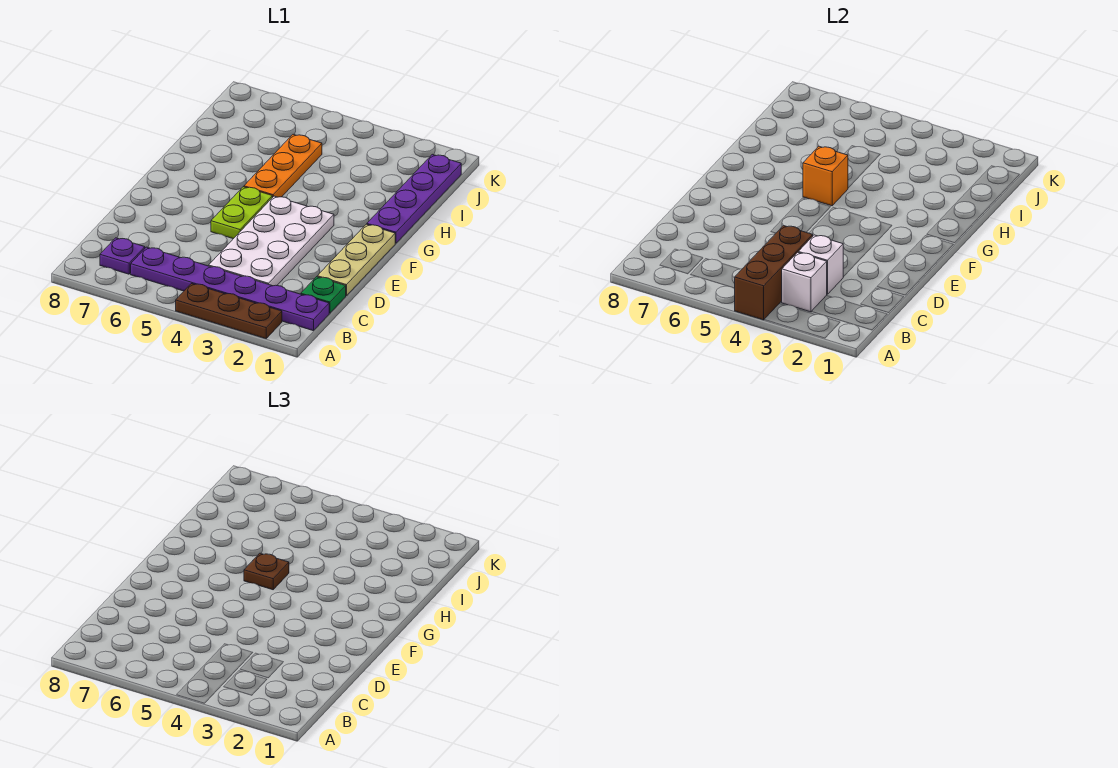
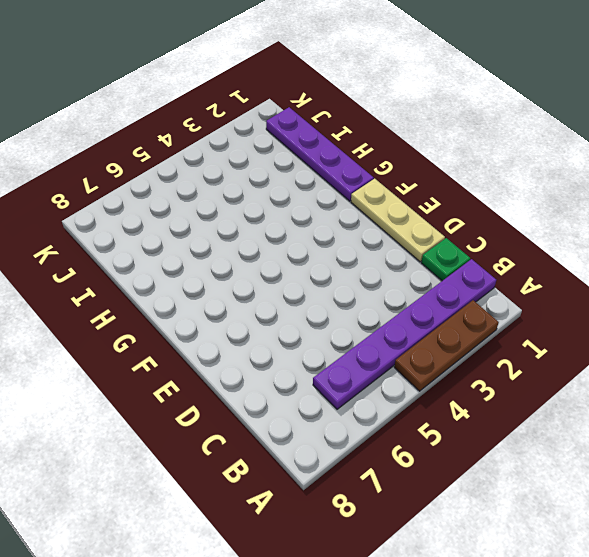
none -> purple 1x1 plate [100,238,145,274]
none -> white 2x4 plate [209,196,334,286]
none -> lime 1x2 plate [211,187,272,239]

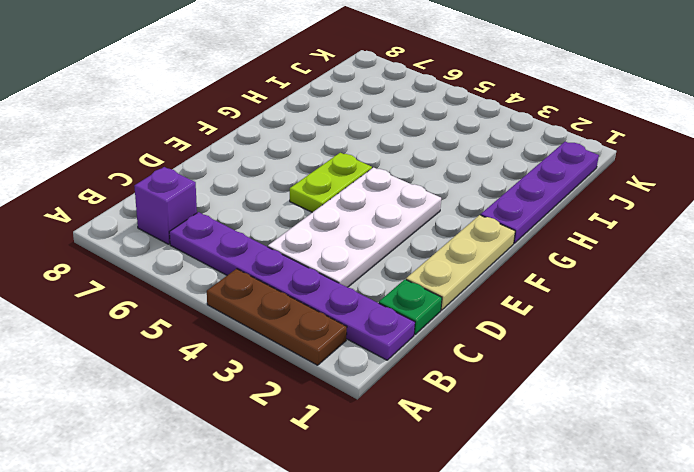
purple 1x1 brick [134,167,197,244] -> purple 1x1 plate [100,238,145,274]
none -> orange 1x3 plate [244,134,322,198]
none -> brown 1x3 brick [734,226,813,320]
none -> white 1x1 brick [781,252,827,312]

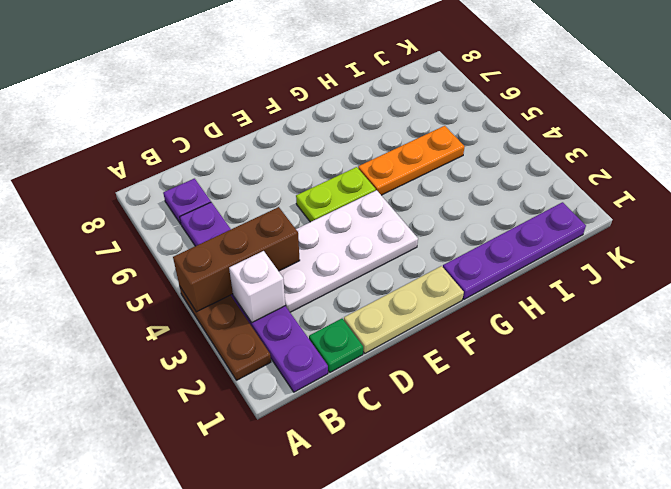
none -> white 1x1 brick [798,235,843,294]
none -> orange 1x1 brick [803,146,848,206]
none -> brown 1x1 plate [244,553,289,590]

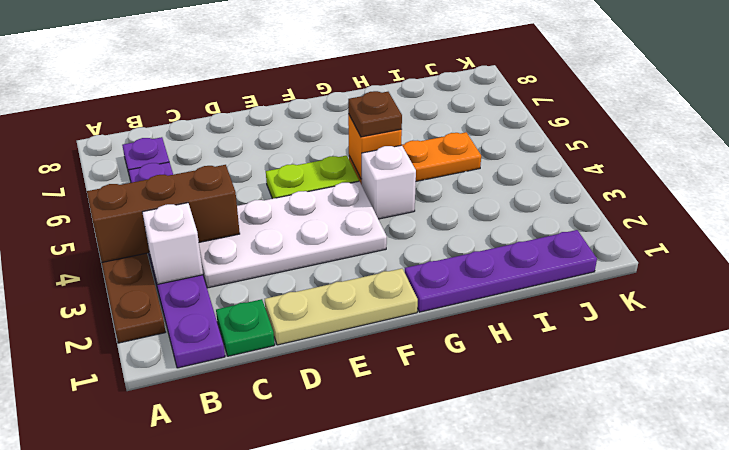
white 1x1 brick [362,145,416,219] -> white 1x1 brick moved to [798,235,843,294]

